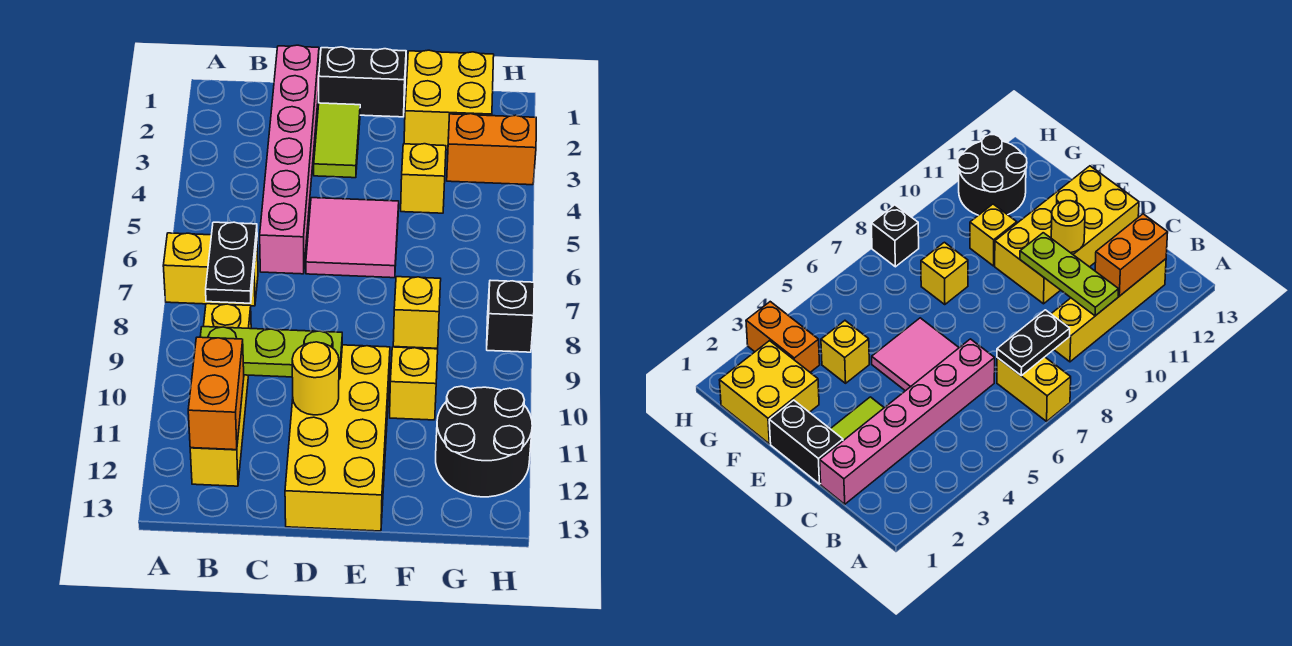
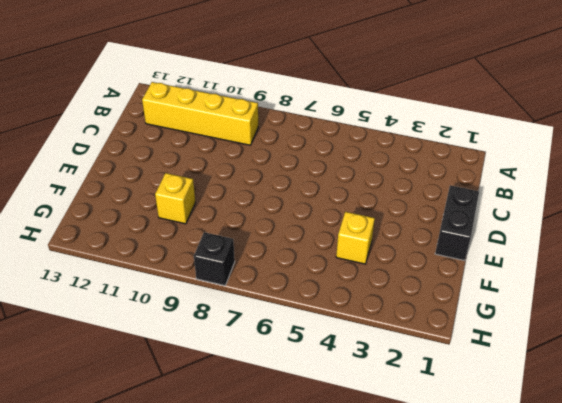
none -> yellow 1x2 brick [163,233,258,306]
none -> pink 1x6 brick [260,45,319,274]
none -> lime 1x2 tile [314,103,360,178]

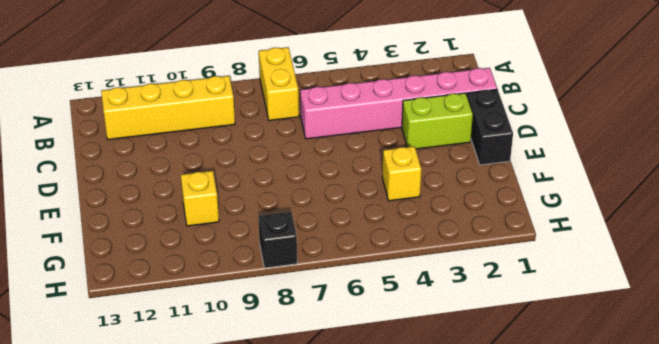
lime 1x2 brick [402,93,473,149] -> lime 1x2 tile [314,103,360,178]
none -> pink 2x2 tile [306,198,399,278]
none -> yellow 2x4 brick [285,345,390,531]
none -> yellow 2x2 brick [404,50,494,150]

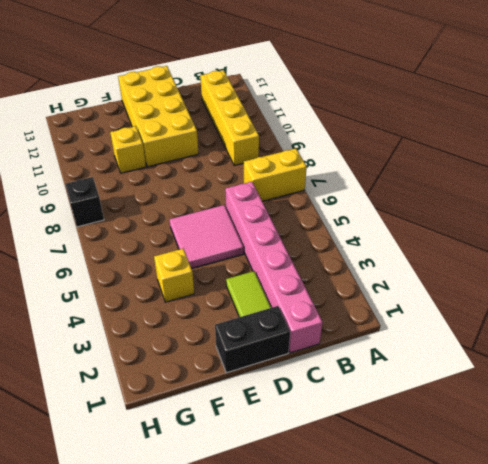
none -> yellow 2x2 brick [404,50,494,150]
none -> yellow 1x1 brick [393,277,441,348]
none -> orange 1x2 brick [447,114,536,185]

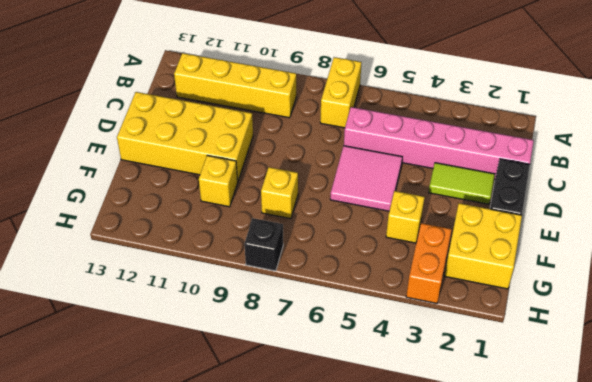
none -> black 2x2 round brick [436,386,532,497]
none -> black 1x2 plate [206,222,257,303]
none -> lime 1x3 plate [200,327,342,379]

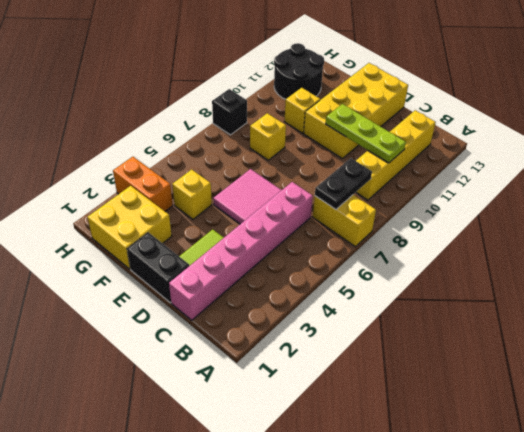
none -> orange 1x2 brick [188,337,244,450]
none -> yellow 1x1 round brick [292,342,339,415]

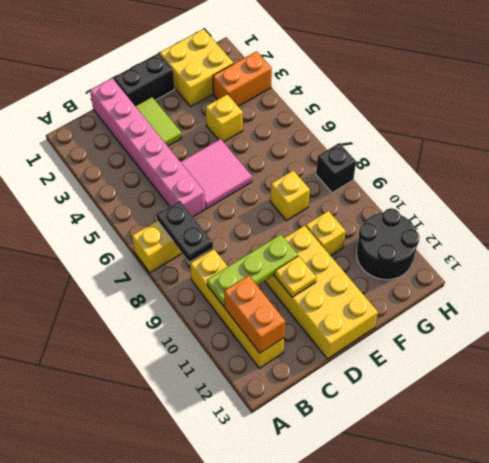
yellow 1x1 plate [275,256,316,297] -> yellow 1x1 round brick [292,342,339,415]

